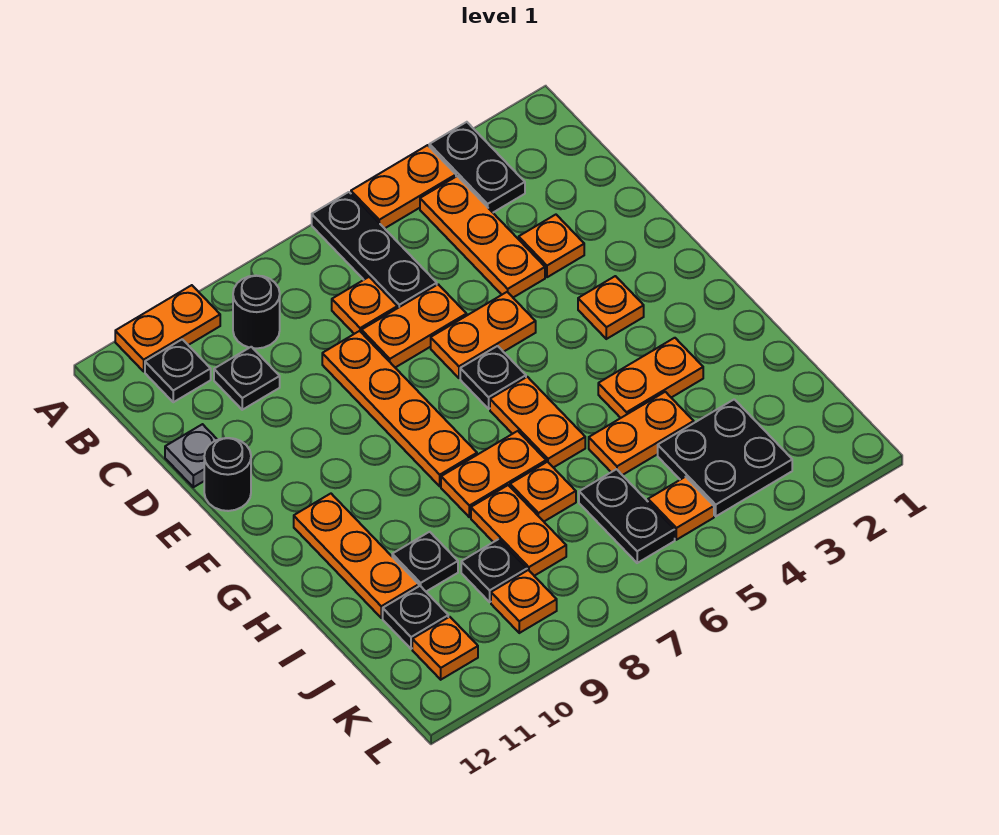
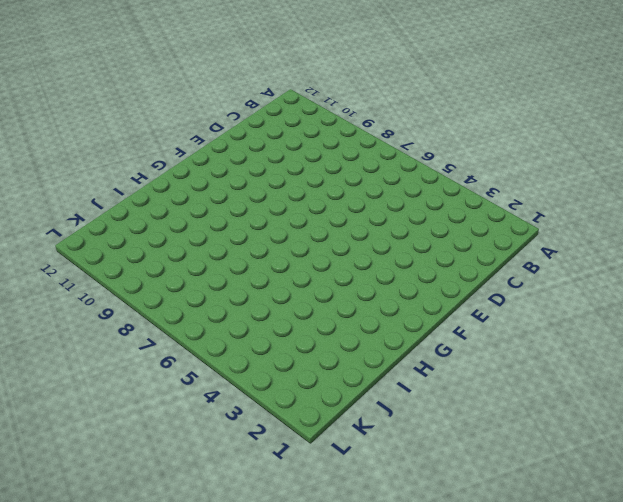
none -> black 1x2 plate [429,122,525,212]
none -> orange 1x2 plate [351,145,456,228]
none -> black 1x3 plate [312,192,437,308]
none -> orange 1x2 plate [115,285,220,371]

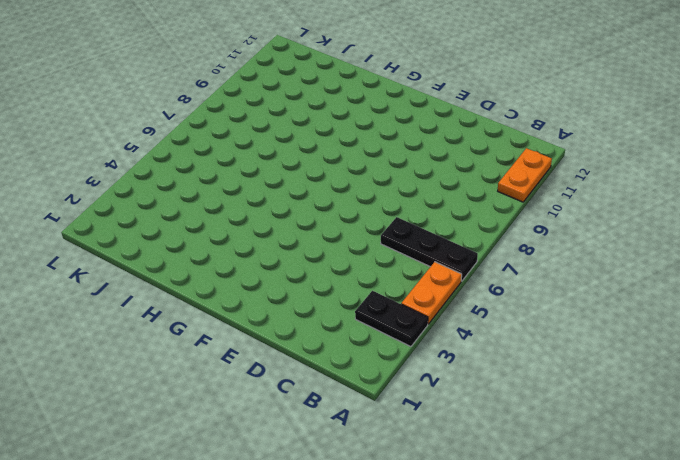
none -> orange 1x3 plate [420,176,545,297]
none -> black 1x1 round brick [233,276,280,348]
none -> black 1x1 plate [145,339,211,402]
none -> orange 1x1 plate [332,277,398,334]

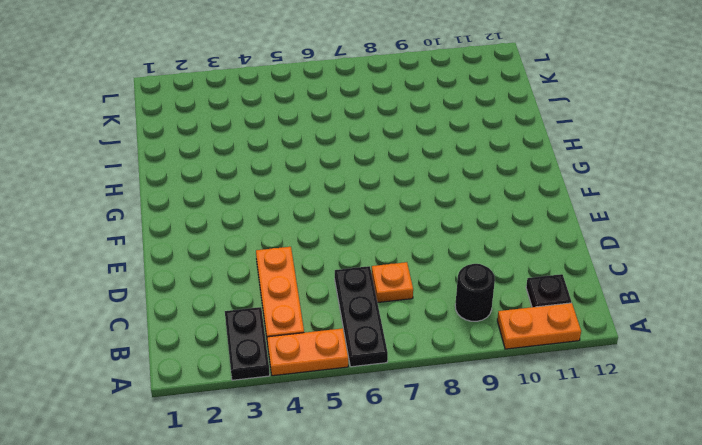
none -> black 1x1 plate [214,347,280,410]
none -> orange 1x1 plate [519,215,584,277]
none -> orange 1x2 plate [362,284,467,368]
none -> orange 1x4 plate [322,331,477,486]

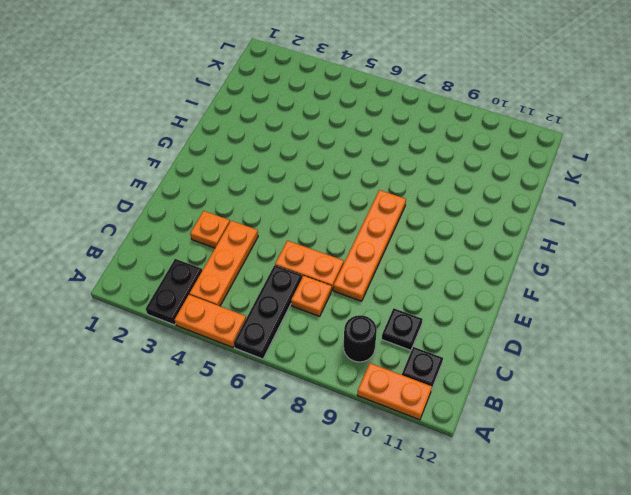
none -> grey 1x1 plate [165,424,217,487]
none -> orange 1x2 plate [431,292,536,378]
none -> black 1x1 round brick [204,438,251,511]
none -> orange 1x1 plate [578,276,644,339]

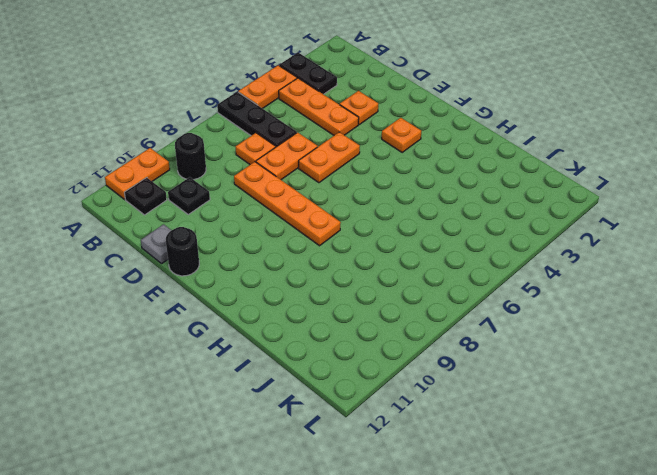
none -> black 1x1 plate [460,346,526,409]
none -> orange 1x2 plate [490,377,585,468]
none -> orange 1x3 plate [294,494,419,618]
none -> orange 1x2 plate [598,338,703,418]

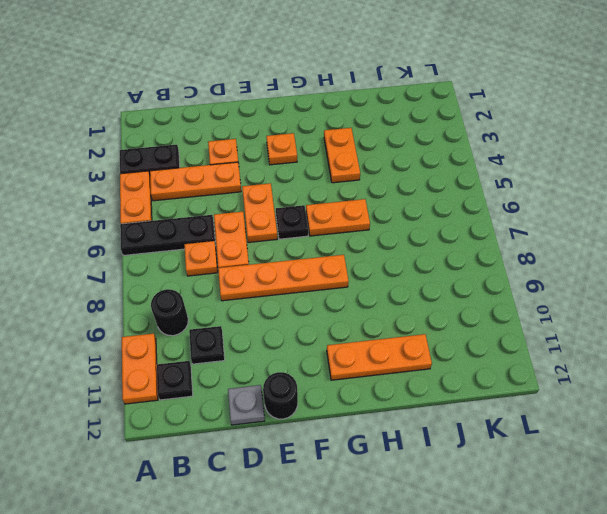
none -> orange 1x2 plate [441,431,546,517]
none -> orange 1x2 plate [589,392,694,475]
none -> orange 1x1 plate [510,462,576,521]
none -> orange 1x2 plate [471,485,566,576]

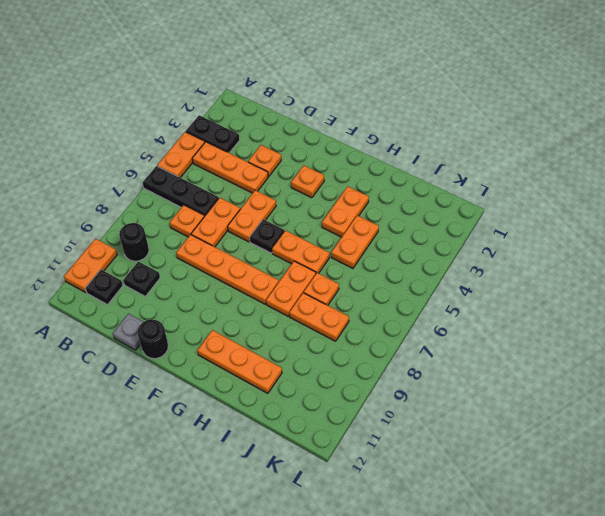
none -> black 1x1 plate [392,532,458,591]
none -> black 2x2 plate [658,399,792,516]
none -> black 1x2 plate [579,469,675,563]
none -> black 1x1 plate [461,539,527,602]

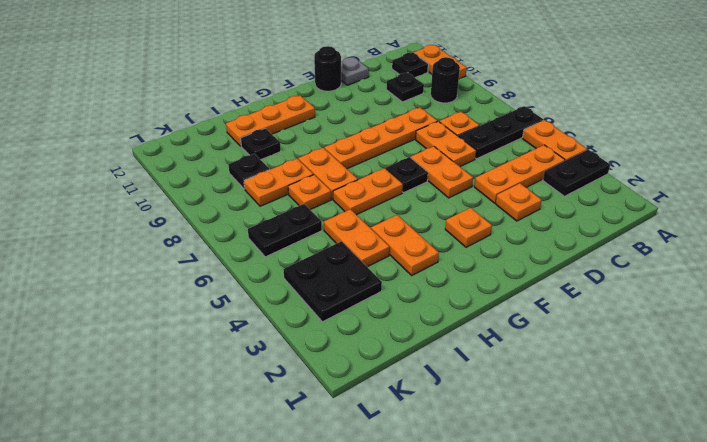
none -> black 1x1 plate [383,586,448,649]
none -> orange 1x1 plate [648,477,714,540]
none -> orange 1x1 plate [491,570,557,633]
none -> orange 1x1 plate [412,617,478,680]

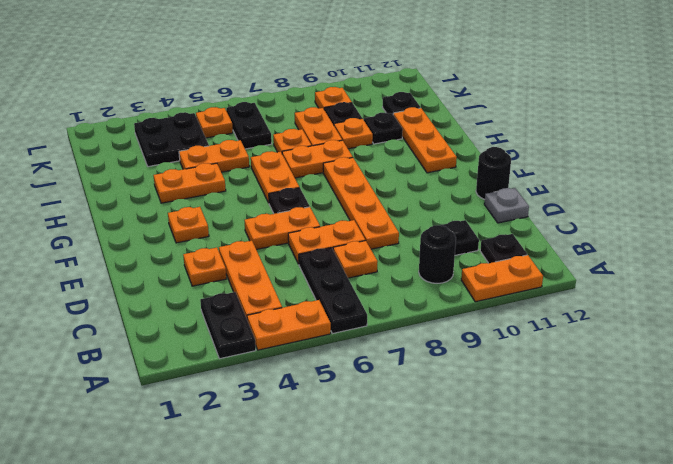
orange 1x1 plate [334,118,373,149] -> orange 1x1 plate moved to [412,617,478,680]

